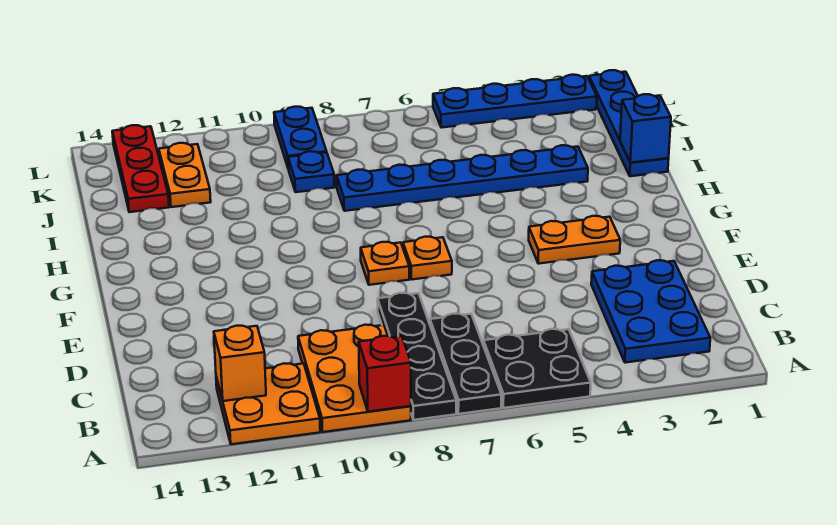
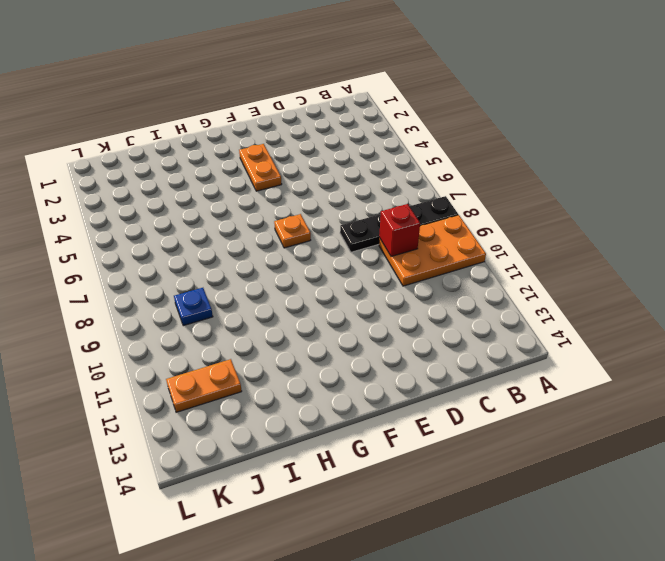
red 1x1 brick [379,204,420,256] -> red 1x1 brick moved to [359,336,411,412]
none -> black 2x2 plate [483,329,591,408]
none -> black 1x3 plate [430,314,501,414]
none -> orange 2x2 plate [216,364,320,444]

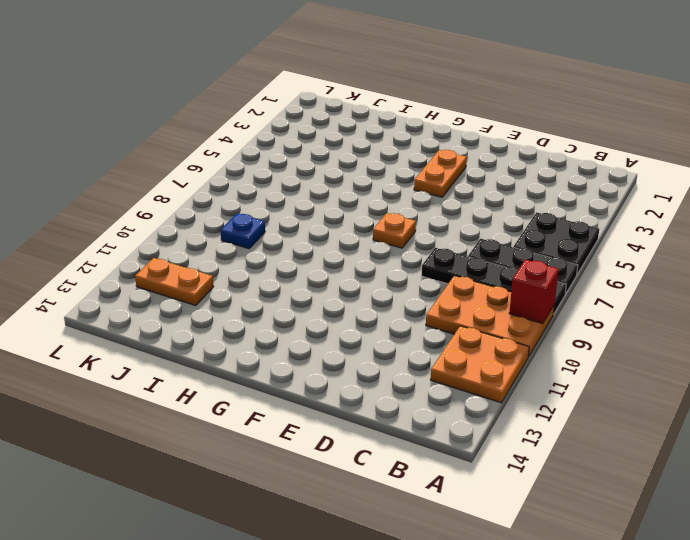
none -> blue 2x3 plate [591,260,710,363]
none -> orange 1x1 plate [361,242,409,285]
none -> blue 1x4 plate [589,70,669,176]

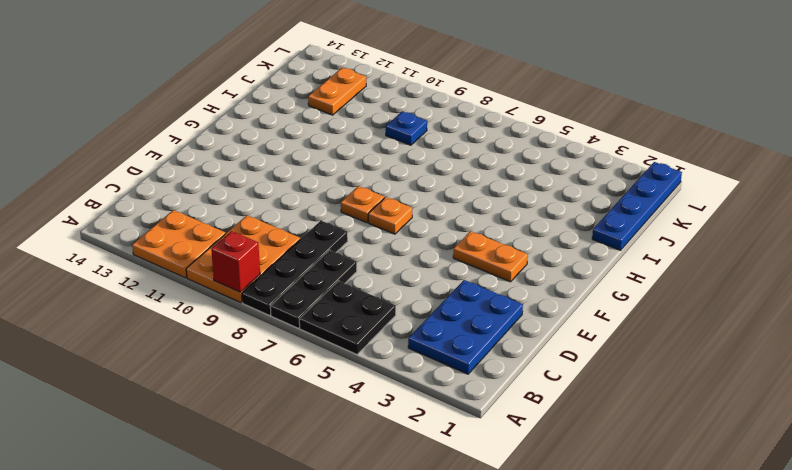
none -> blue 1x6 plate [337,145,588,211]
none -> red 1x3 plate [112,125,169,212]
none -> blue 1x2 plate [274,107,327,167]

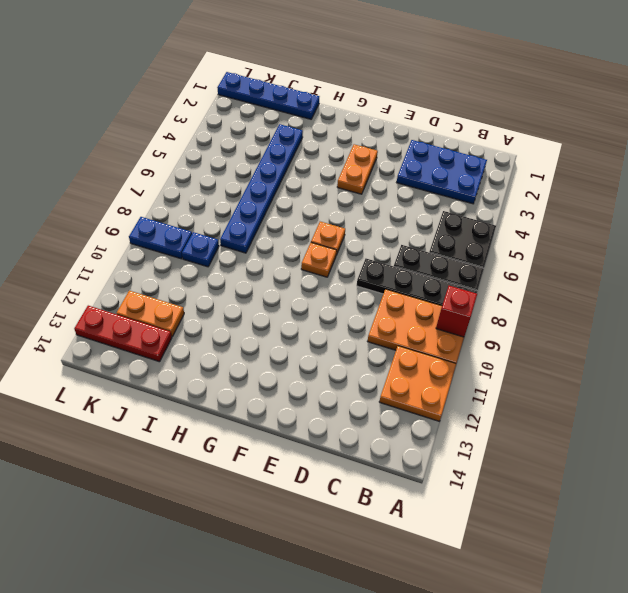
none -> blue 1x4 plate [433,75,597,128]
none -> orange 1x1 brick [214,326,266,401]
none -> blue 1x1 brick [620,94,671,163]

